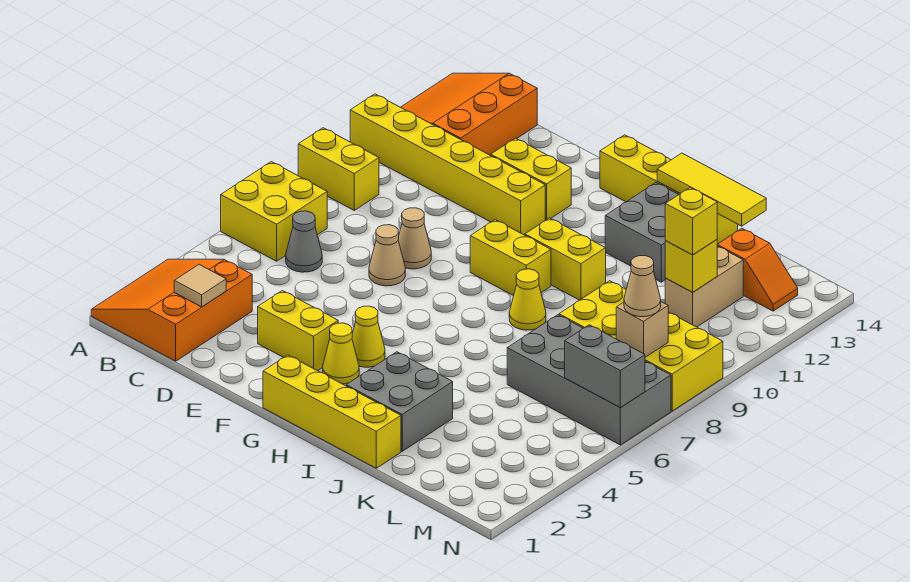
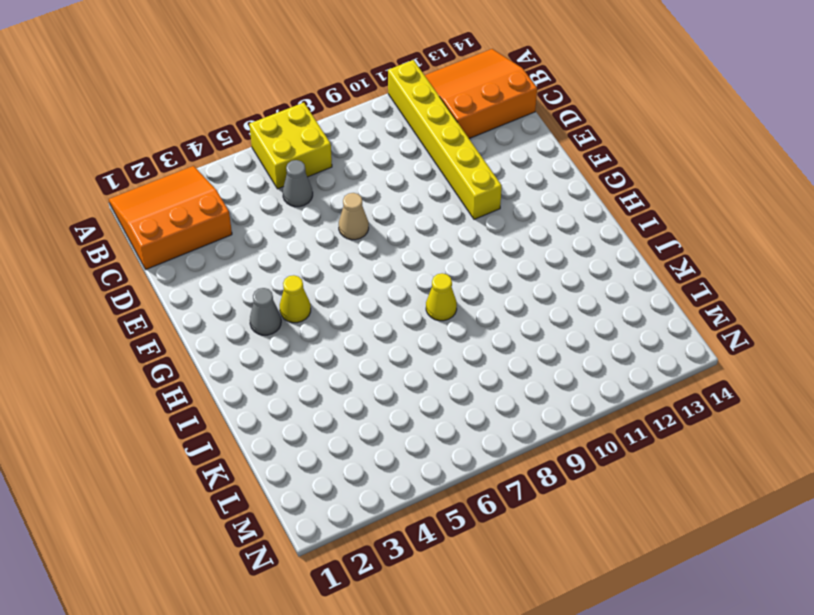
grey 1x1 cone [250,288,281,335] -> yellow 1x1 cone [323,323,359,384]
none -> yellow 1x2 brick [298,128,379,210]
none -> yellow 1x2 brick [258,291,338,371]
none -> tan 1x1 cone [398,208,431,269]
none -> yellow 1x2 brick [491,138,571,220]

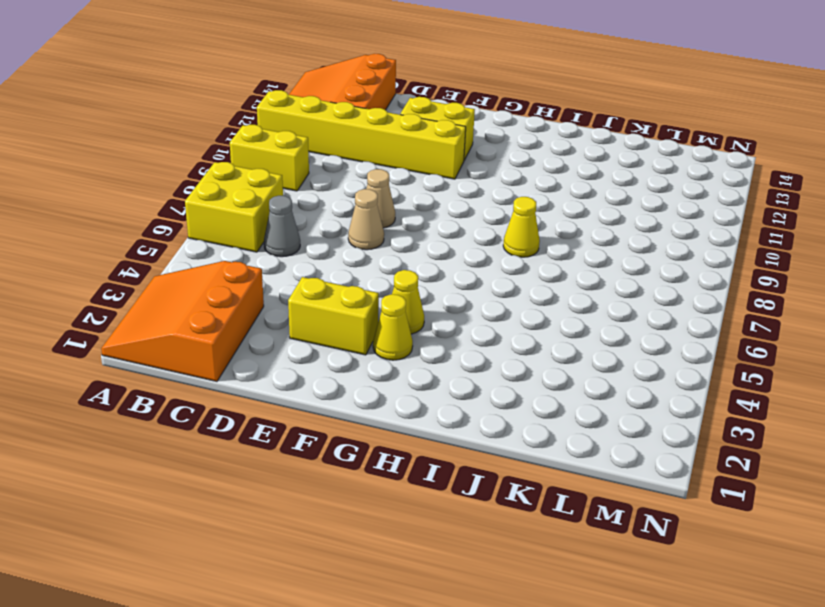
none -> yellow 1x4 brick [263,355,401,468]
none -> yellow 1x2 brick [470,220,551,296]
none -> yellow 1x4 brick [600,135,738,244]
none -> yellow 1x2 brick [525,218,606,300]

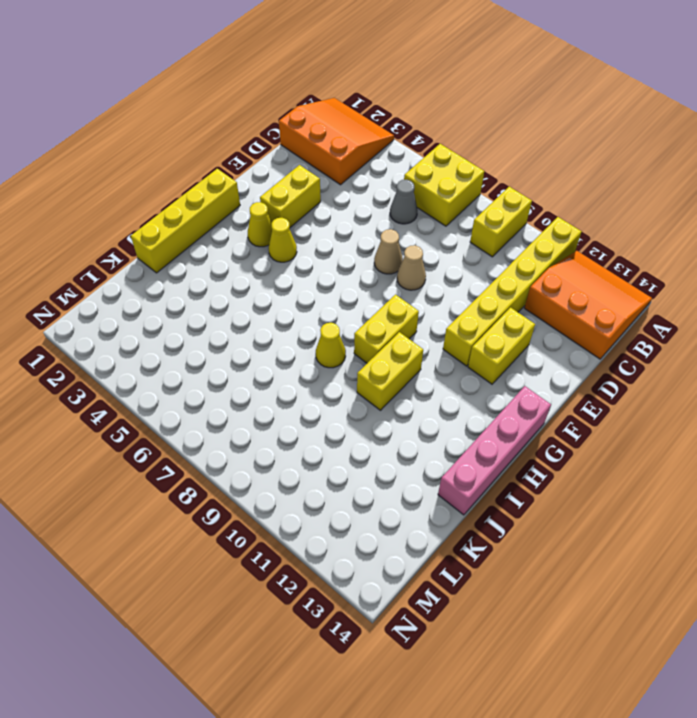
pink 1x4 brick [438,386,551,515] -> yellow 1x4 brick [600,135,738,244]
none -> grey 2x2 brick [346,352,453,451]
none -> grey 2x2 brick [605,183,679,282]
none -> grey 2x4 brick [507,315,671,445]
none -> yellow 2x4 brick [559,281,723,411]

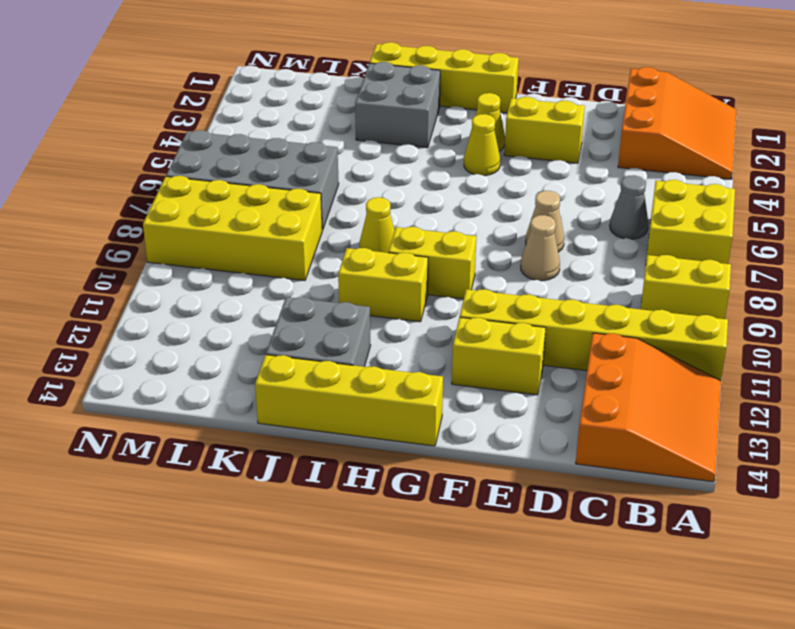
none -> tan 1x2 brick [665,246,743,327]
none -> orange 1x2 slope [717,229,798,311]
none -> tan 1x1 tile [174,265,226,307]
none -> yellow 1x3 tile [657,153,766,226]

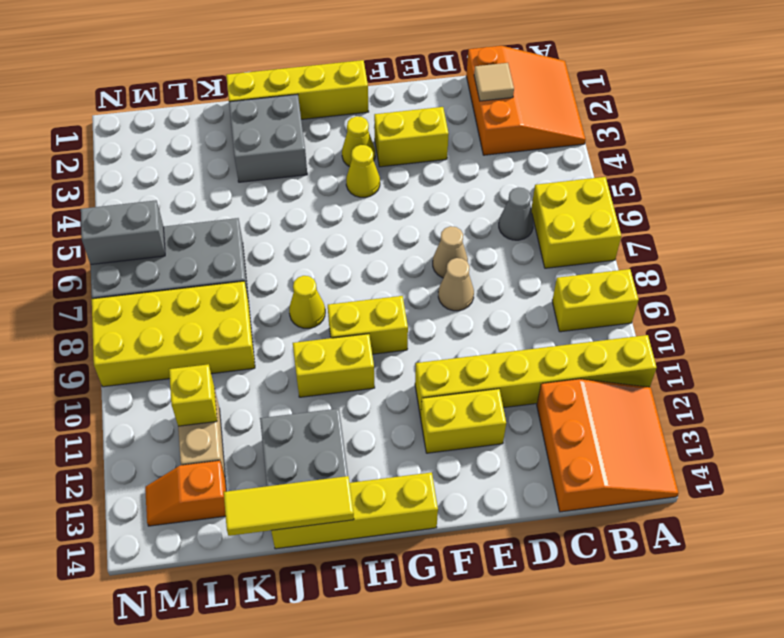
none -> tan 1x1 brick [616,302,668,357]
none -> yellow 1x1 brick [665,188,717,255]
none -> tan 1x1 cone [624,256,661,317]

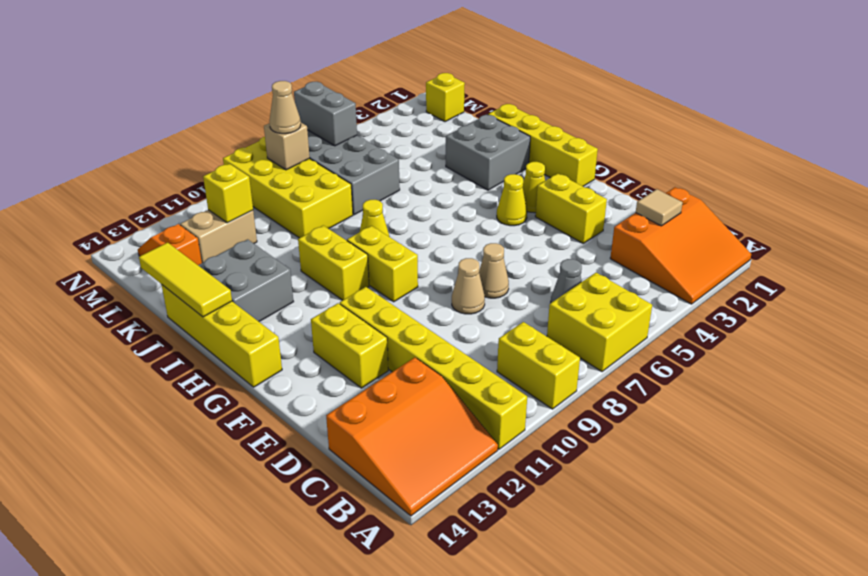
yellow 1x1 brick [426,73,465,122] -> yellow 1x1 brick moved to [665,188,717,255]

